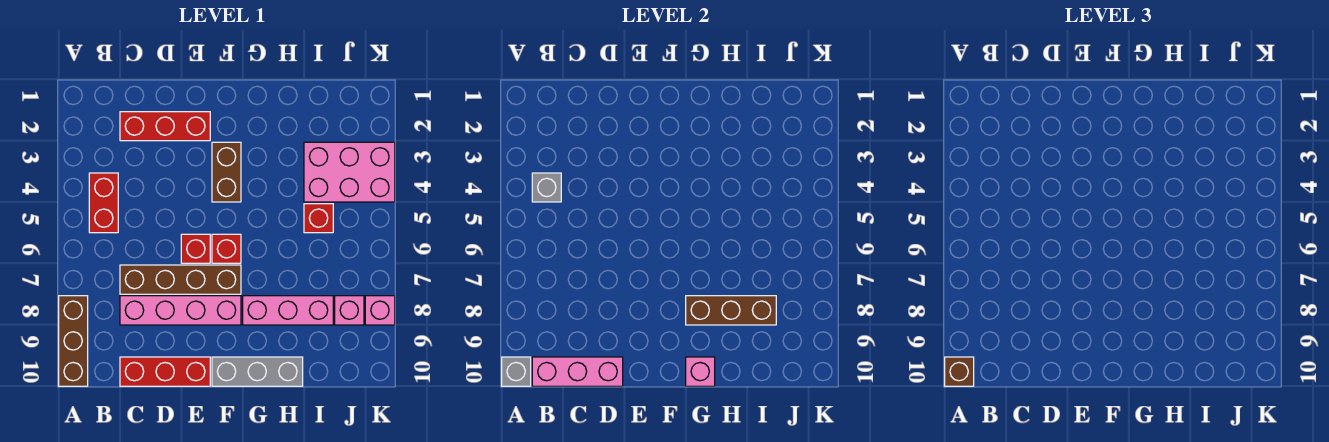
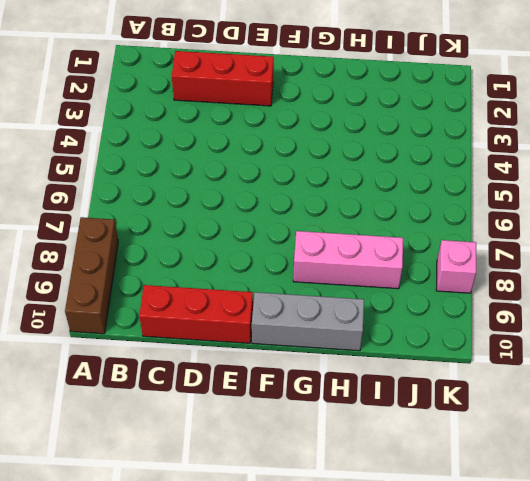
none -> red 1x2 brick [89,173,118,233]
none -> brown 1x4 brick [120,265,241,294]
none -> pink 1x4 brick [120,296,241,325]

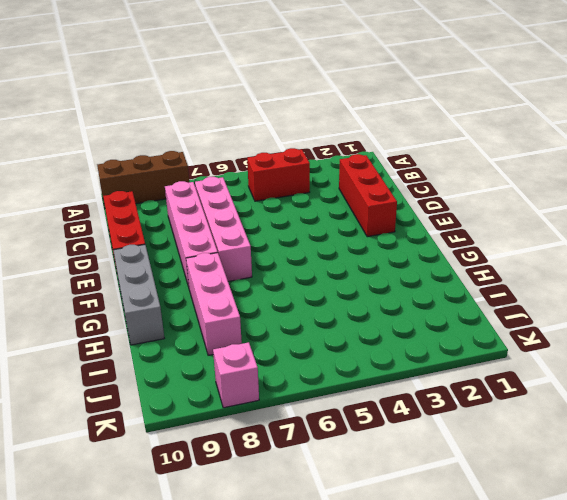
pink 1x4 brick [195,177,252,281] -> brown 1x4 brick [120,265,241,294]
none -> red 1x1 brick [181,234,210,263]
none -> brown 1x2 brick [212,142,241,202]
none -> red 1x1 brick [212,234,241,263]

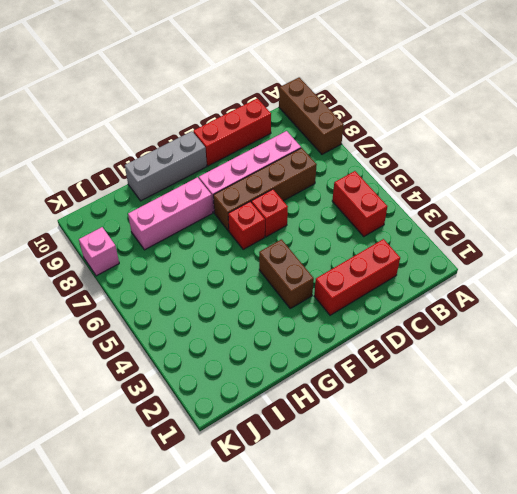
none -> pink 2x3 brick [304,142,395,202]
none -> red 1x1 brick [304,204,333,233]
none -> pink 1x1 brick [335,296,364,325]

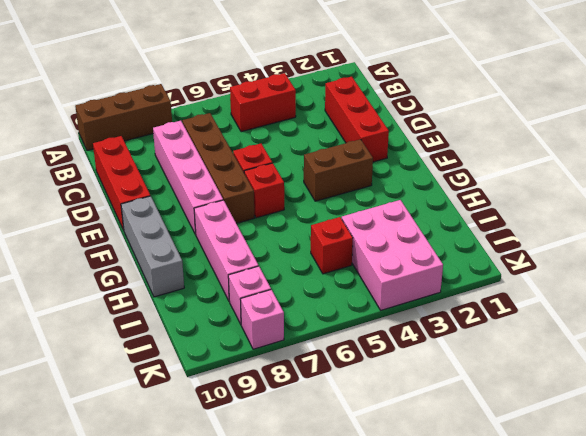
none -> grey 1x1 brick [502,357,531,386]
none -> grey 1x1 brick [532,173,561,202]
none -> pink 1x3 brick [532,357,623,386]

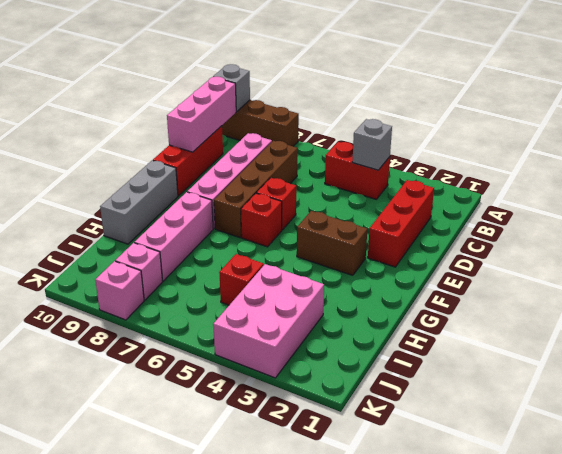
none -> brown 1x3 brick [686,296,776,325]
none -> pink 1x1 brick [686,357,715,386]
none -> brown 1x1 brick [945,357,974,386]

